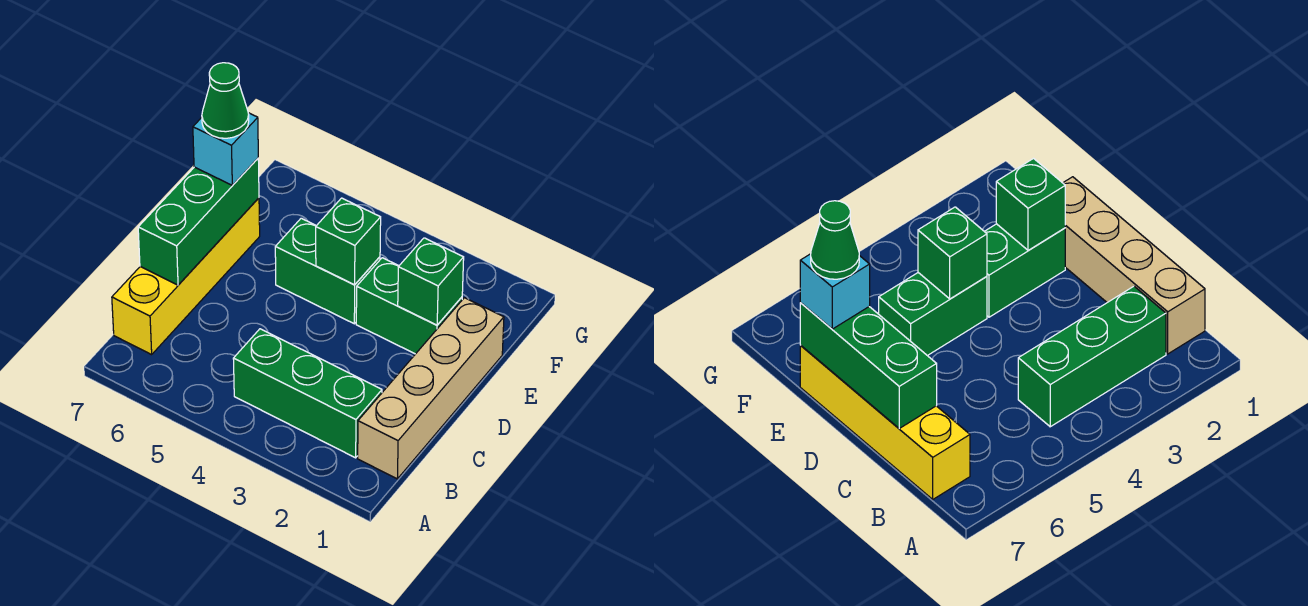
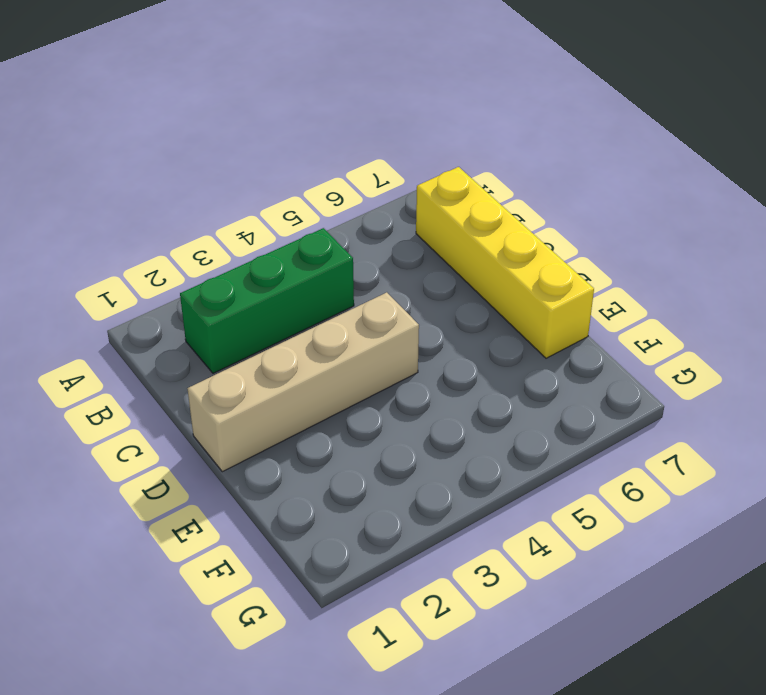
tan 1x4 brick [187,292,419,472] -> tan 1x4 brick turned to [358,298,504,479]
none -> green 1x2 brick [356,258,462,354]
none -> green 1x2 brick [275,218,380,324]

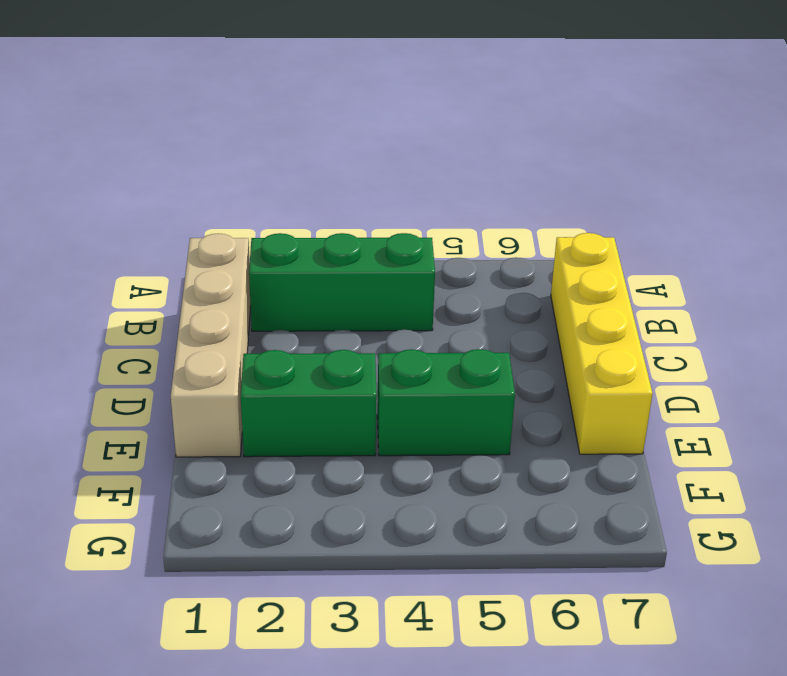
none -> green 1x3 brick [138,159,259,285]
none -> green 1x1 brick [398,238,464,325]

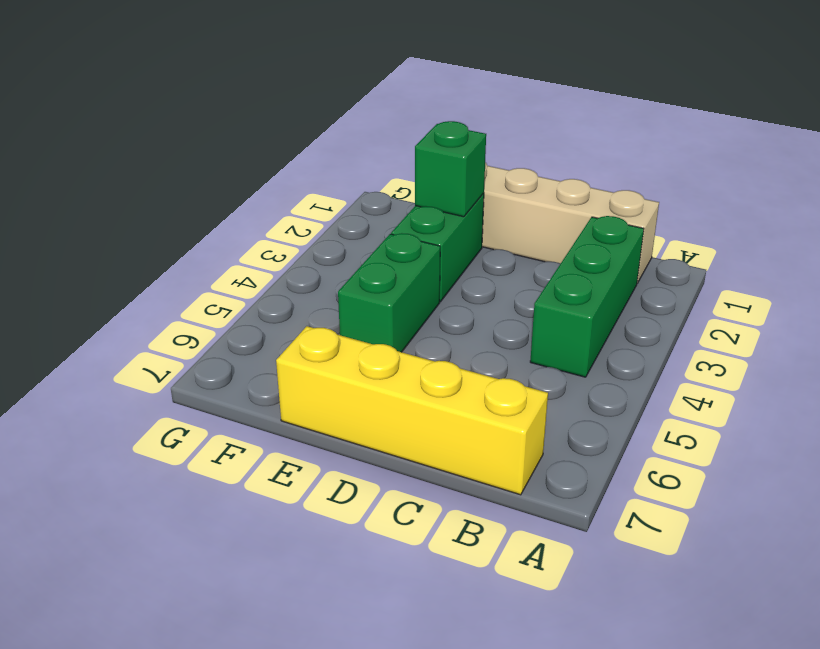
none -> green 1x3 brick [138,159,259,285]
none -> green 1x1 brick [316,198,381,285]

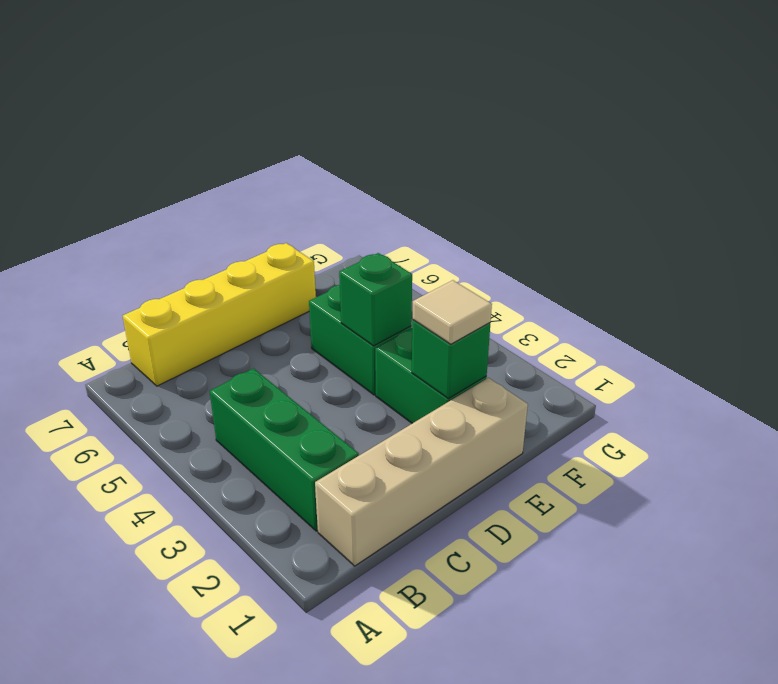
tan 1x1 tile [413,280,492,344] -> none
none -> green 1x3 brick [138,159,259,285]
none -> cyan 1x1 brick [193,113,258,185]

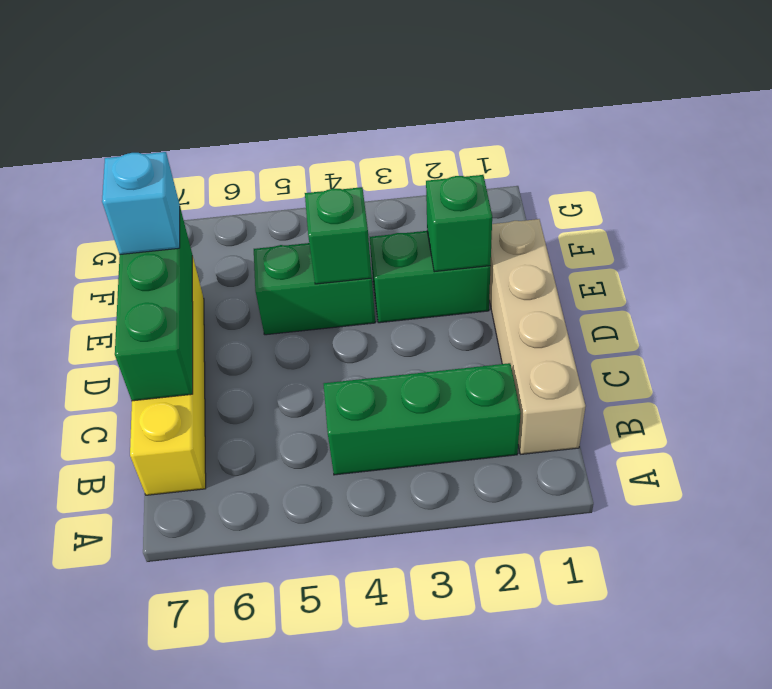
none -> green 1x1 cone [202,63,249,138]

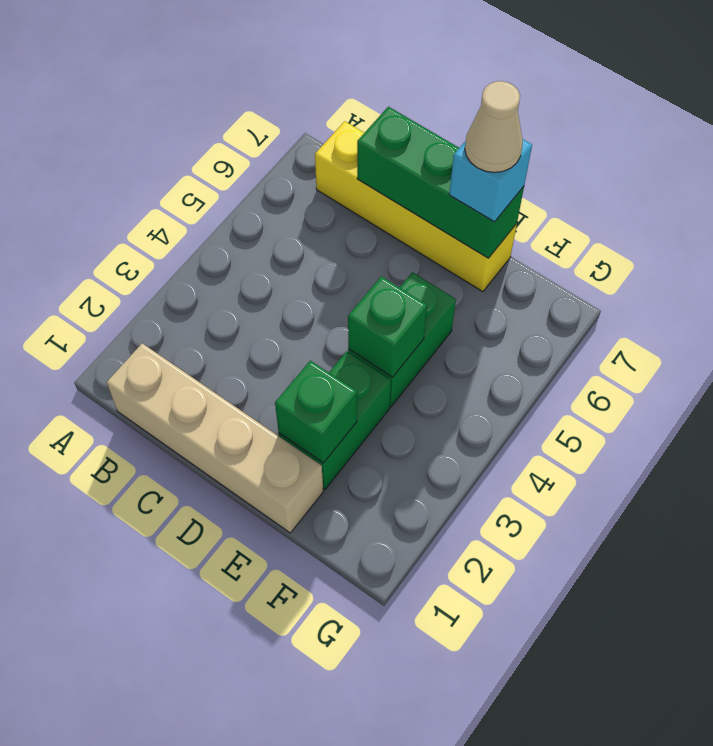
tan 1x1 cone [465,81,523,172] -> green 1x1 cone [202,63,249,138]
none -> green 1x3 brick [233,329,382,458]

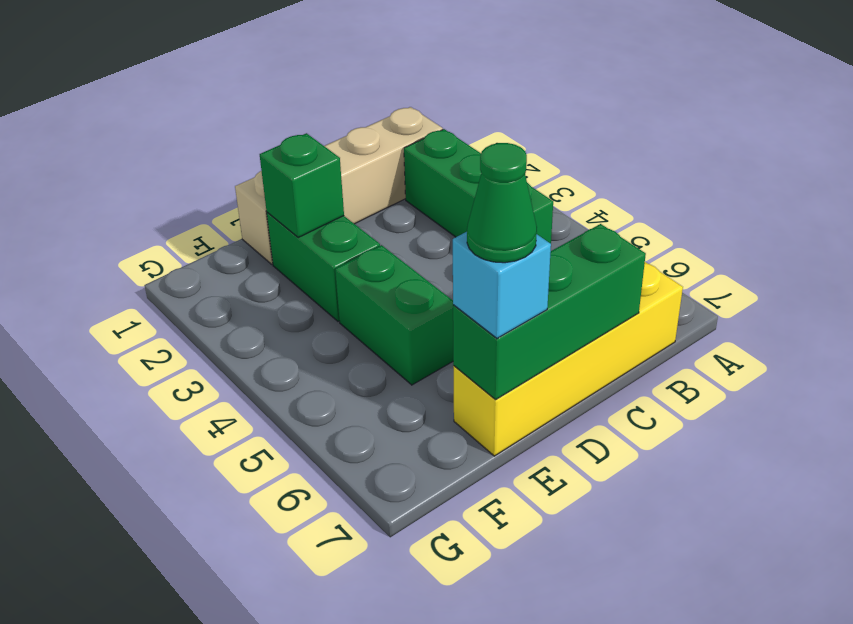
none -> green 1x1 brick [316,198,381,285]

